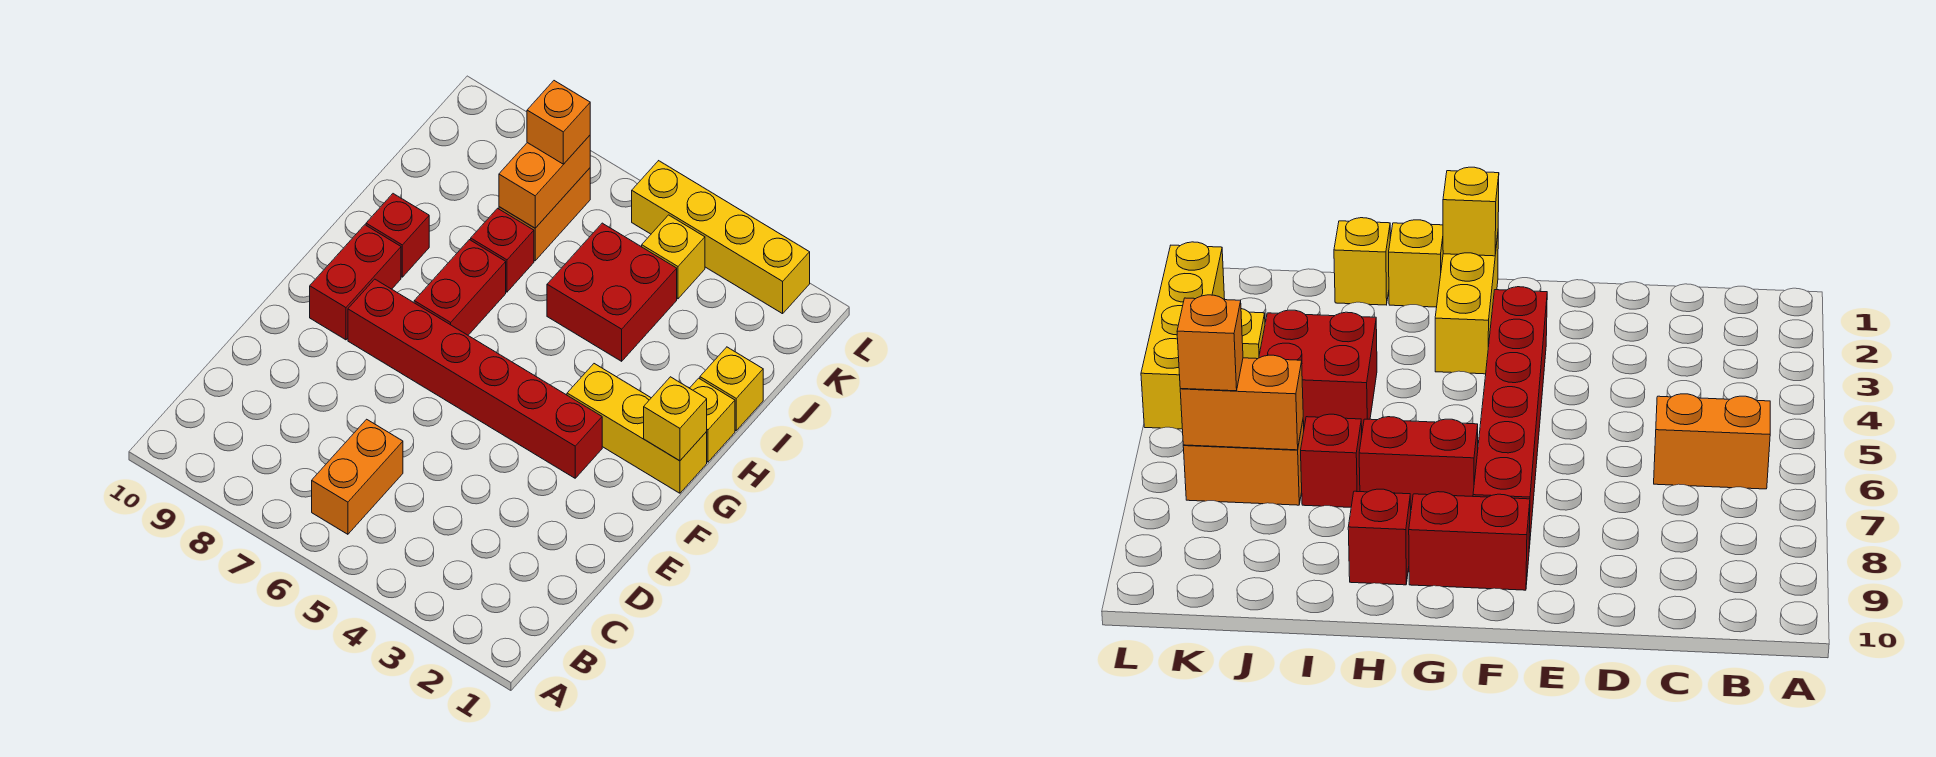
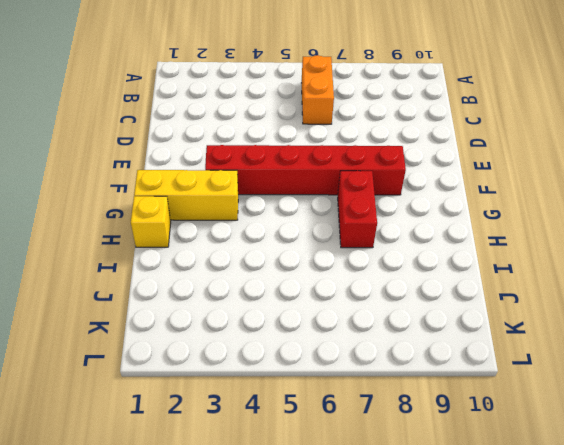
none -> red 1x2 brick [310,225,401,340]
none -> red 1x1 brick [366,194,429,277]
none -> yellow 1x1 brick [700,347,763,431]

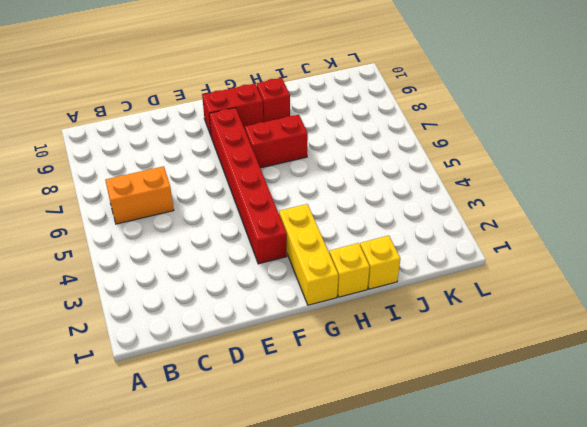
none -> red 2x2 brick [547,223,677,361]
none -> red 1x1 brick [471,208,534,292]
none -> orange 1x2 brick [499,168,590,261]

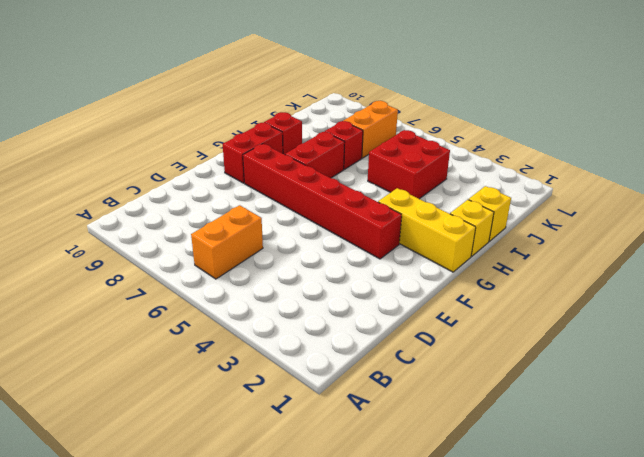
none -> yellow 1x1 brick [642,215,705,299]
none -> yellow 1x4 brick [632,161,810,314]
none -> yellow 1x1 brick [644,377,707,461]

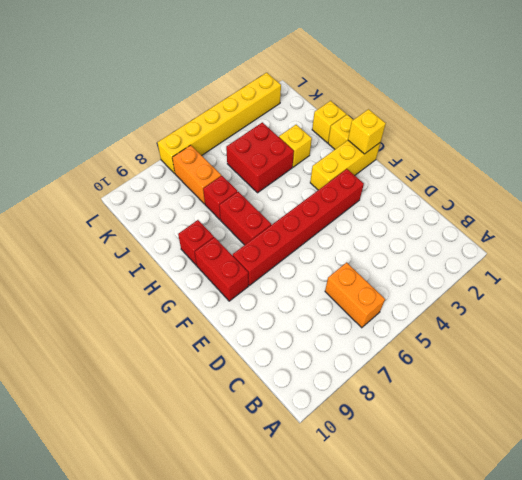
yellow 1x1 brick [279,125,312,167] -> yellow 1x1 brick moved to [642,215,705,299]
yellow 1x6 brick [158,73,281,173] -> yellow 1x4 brick [632,161,810,314]
none -> orange 1x2 brick [499,135,590,228]
none -> orange 1x1 brick [527,81,590,164]

